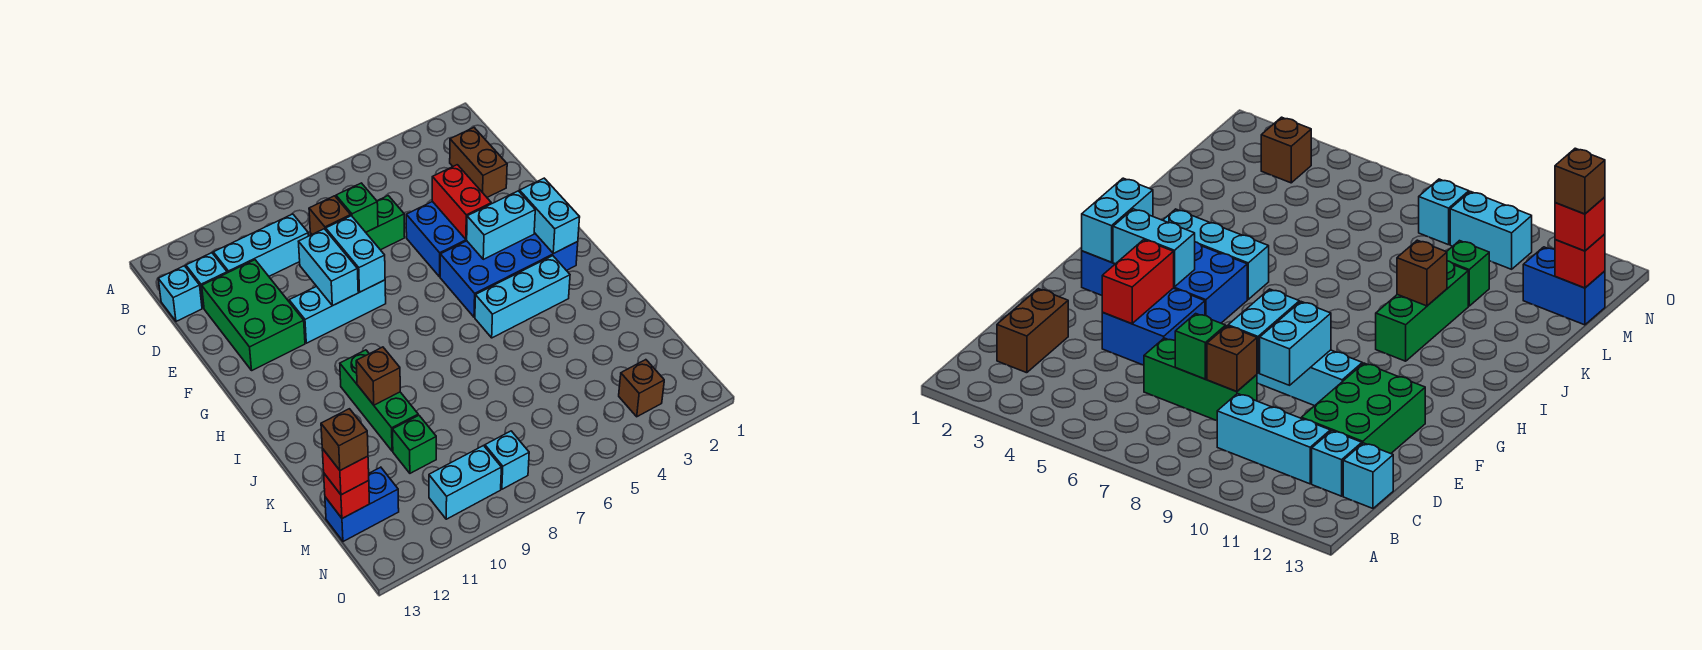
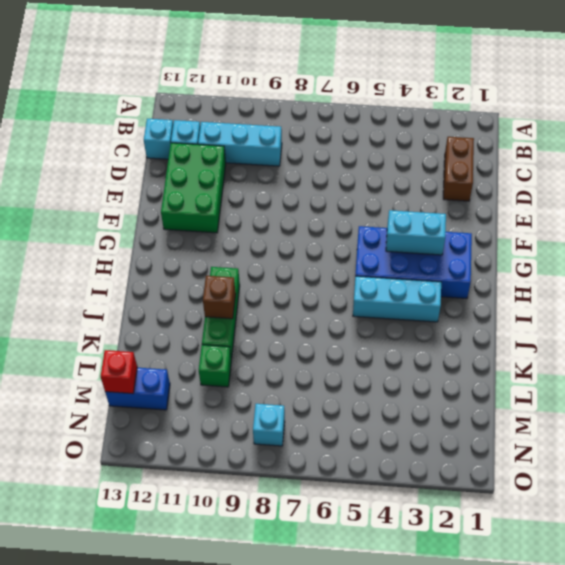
none -> green 1x3 brick [310,196,405,250]
none -> blue 2x2 brick [406,201,467,277]
none -> cyan 1x3 brick [289,280,386,343]

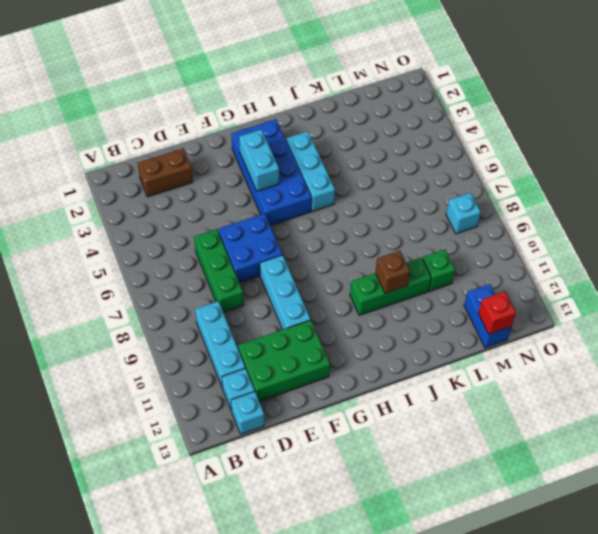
blue 2x2 brick [218,213,282,283] -> blue 2x2 brick moved to [406,201,467,277]
none -> brown 1x1 brick [619,360,664,417]
none -> cyan 1x2 brick [429,446,501,519]
none -> green 1x1 brick [336,183,378,232]

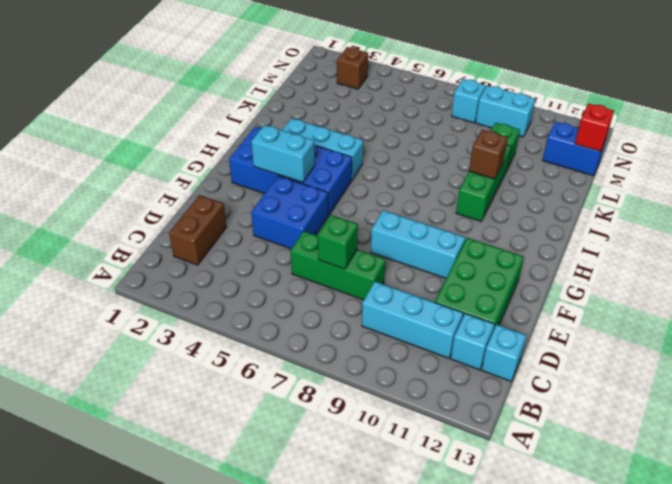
none -> brown 1x1 brick [309,196,351,234]
none -> red 1x2 brick [432,165,491,239]
none -> cyan 1x2 brick [326,216,385,292]

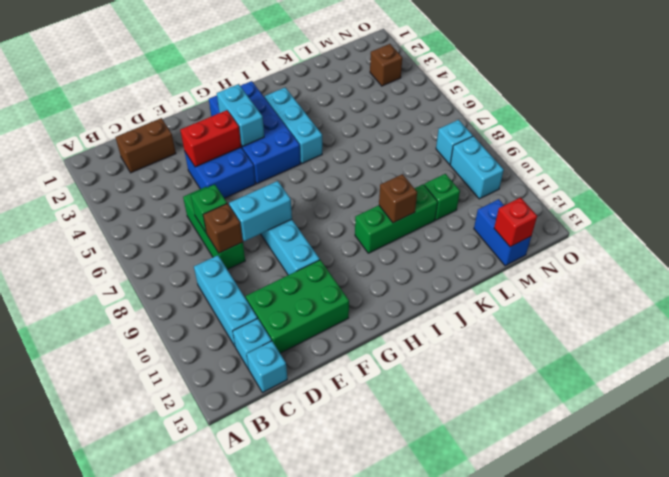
none -> cyan 1x2 brick [298,229,358,306]
none -> cyan 1x2 brick [520,178,580,254]
none -> red 1x1 brick [322,449,369,495]

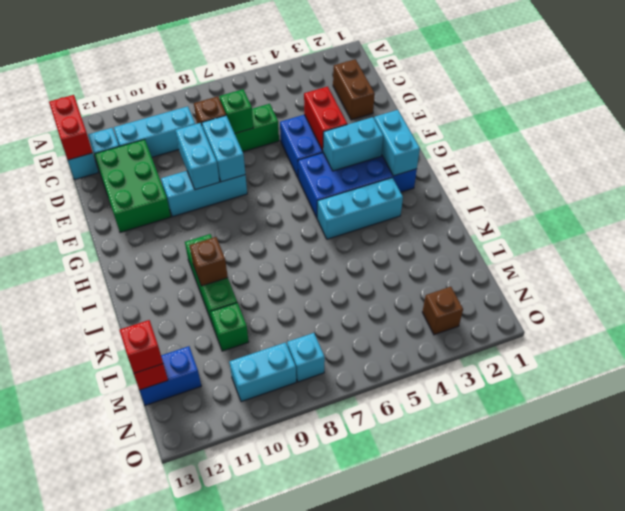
red 1x2 brick [49,95,93,160] -> none
none -> brown 1x1 brick [321,409,368,470]

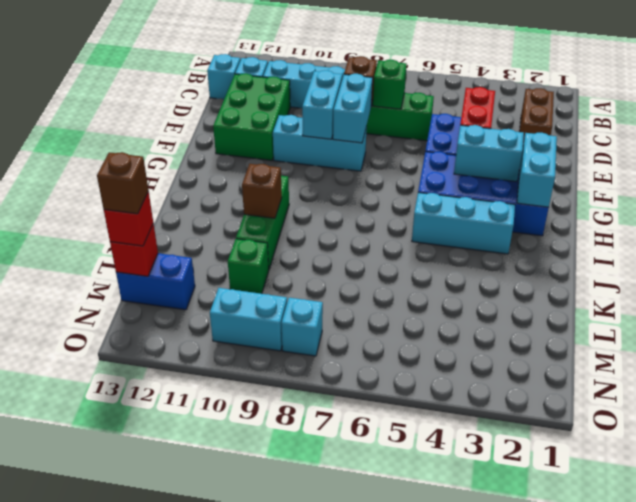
none -> brown 1x1 brick [619,360,664,417]

